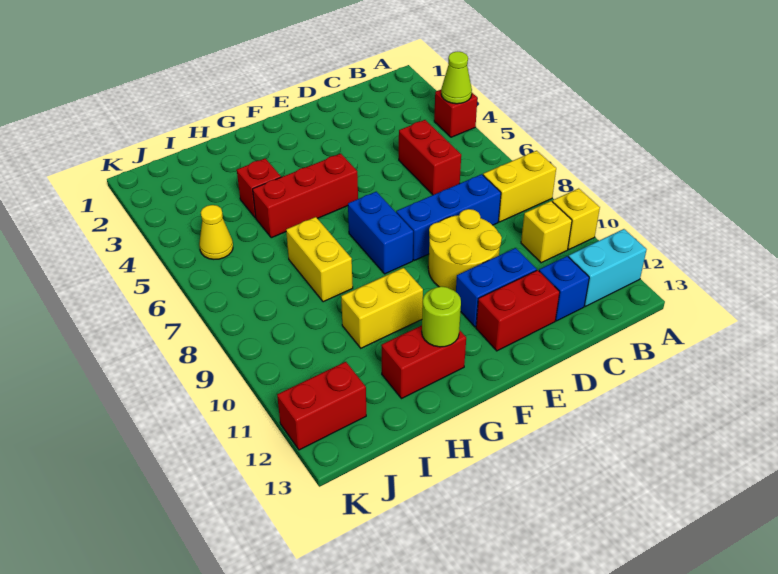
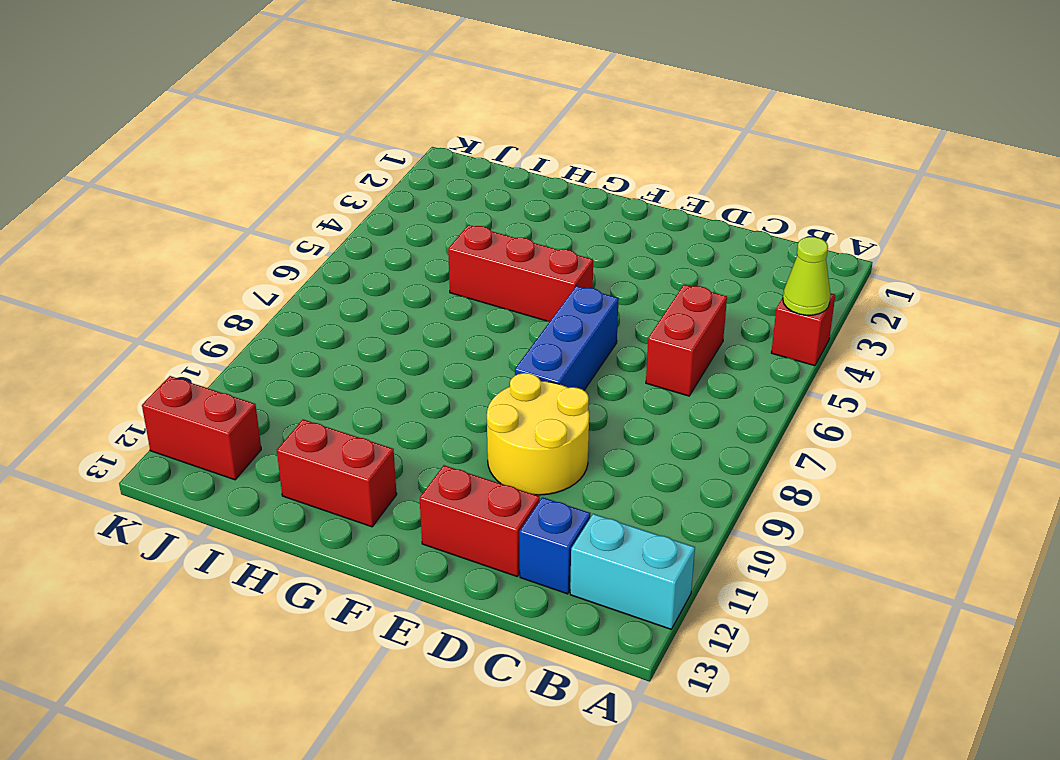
blue 1x3 brick [515,286,619,390] -> blue 1x3 brick turned to [396,174,501,260]
none -> yellow 1x2 brick [483,151,556,222]
none -> yellow 1x1 brick [552,188,600,249]
none -> yellow 1x1 brick [521,201,572,263]

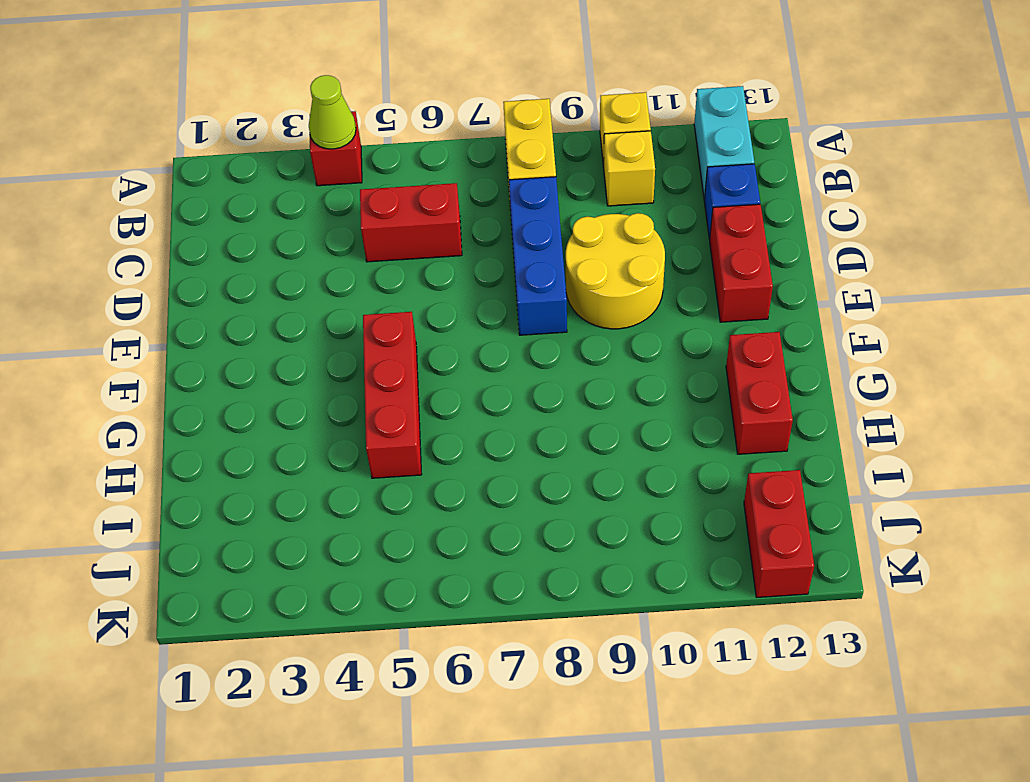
none -> blue 1x2 brick [456,248,537,327]
none -> blue 1x2 brick [348,192,413,274]
none -> yellow 1x2 brick [341,268,423,348]

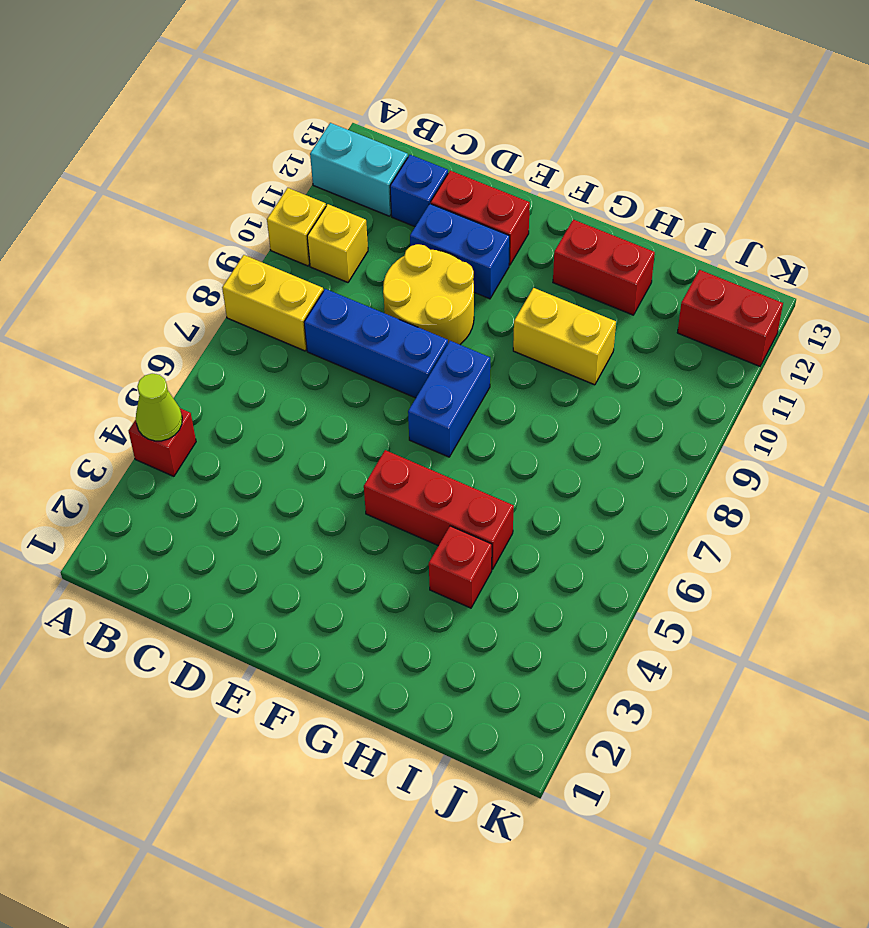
none -> red 1x2 brick [399,120,461,195]
none -> yellow 1x2 brick [286,217,353,302]
none -> yellow 1x1 cone [199,205,233,259]

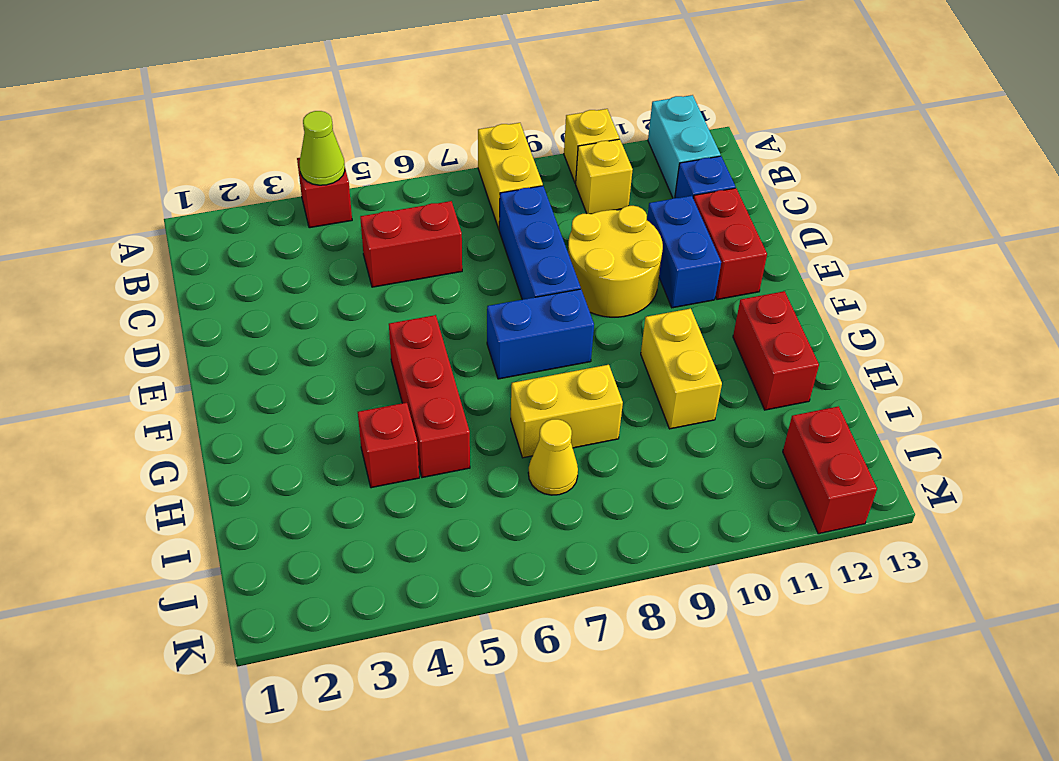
yellow 1x1 cone [528,419,578,495] -> yellow 1x1 cone moved to [199,205,233,259]
none -> lime 1x1 round brick [422,286,461,347]

